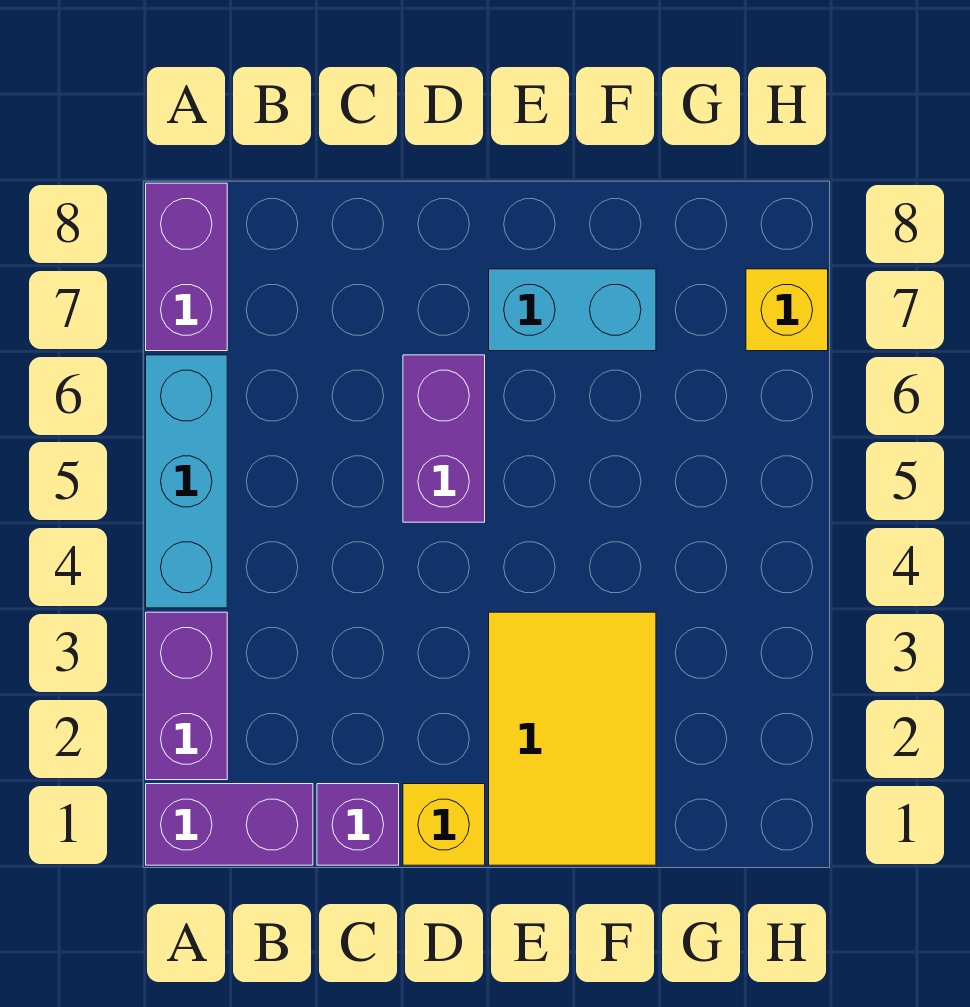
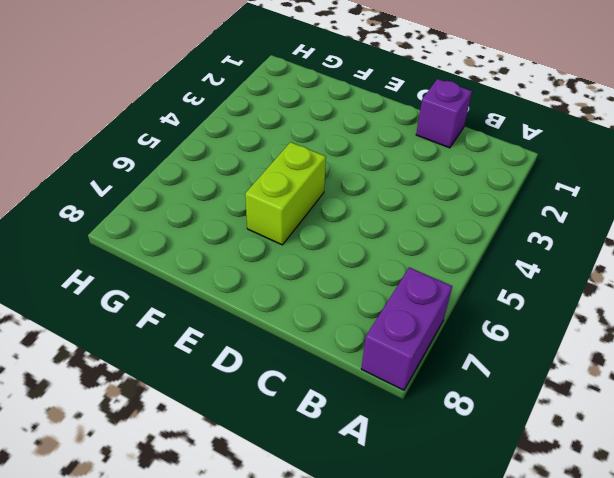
lime 1x2 brick [245,142,326,245] -> none
none -> purple 1x2 brick [146,784,313,865]
none -> purple 1x2 brick [146,612,227,780]

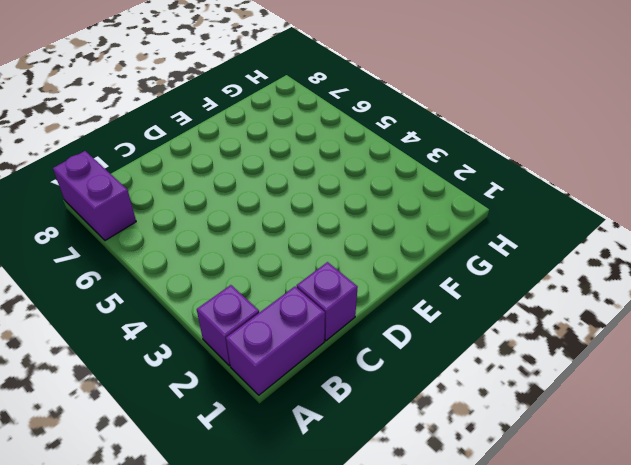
purple 1x1 brick [197,285,259,366] -> purple 1x2 brick [146,612,227,780]
none -> cyan 1x3 brick [146,355,227,608]
none -> yellow 1x1 brick [403,784,485,865]

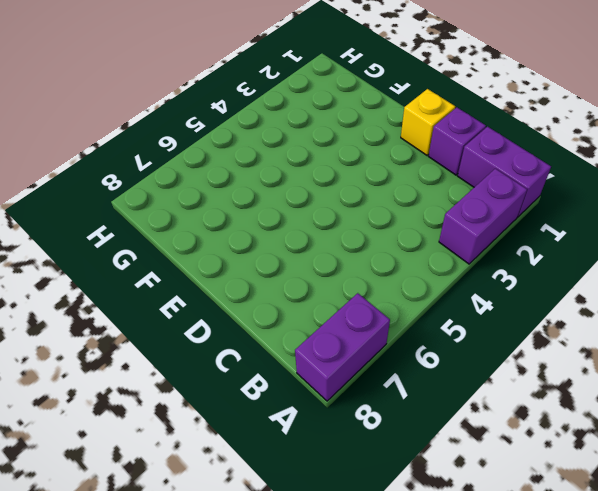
none -> cyan 1x3 brick [146,355,227,608]
none -> purple 1x2 brick [403,355,485,522]

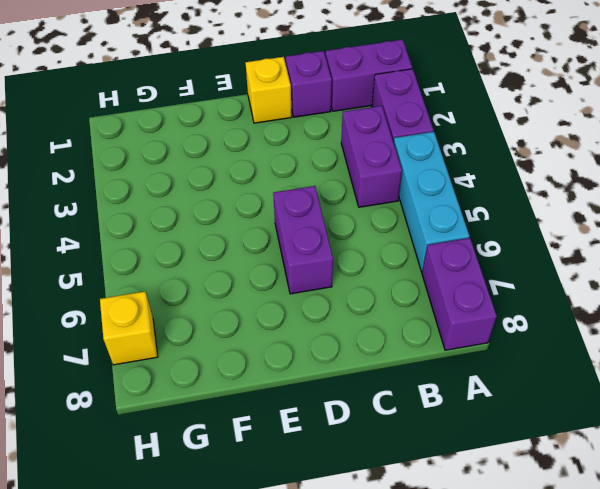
purple 1x2 brick [341,106,402,207] -> none
none -> yellow 2x3 tile [489,612,656,865]
none -> cyan 1x2 brick [489,269,656,351]

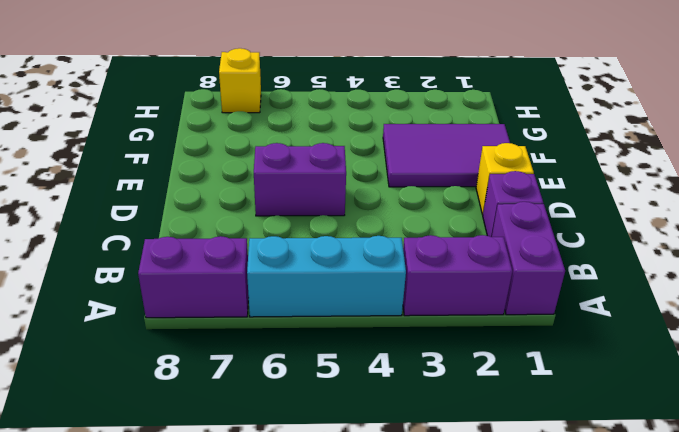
purple 2x3 tile [383,124,510,187] -> yellow 2x3 tile [489,612,656,865]
none -> cyan 1x2 brick [489,269,656,351]

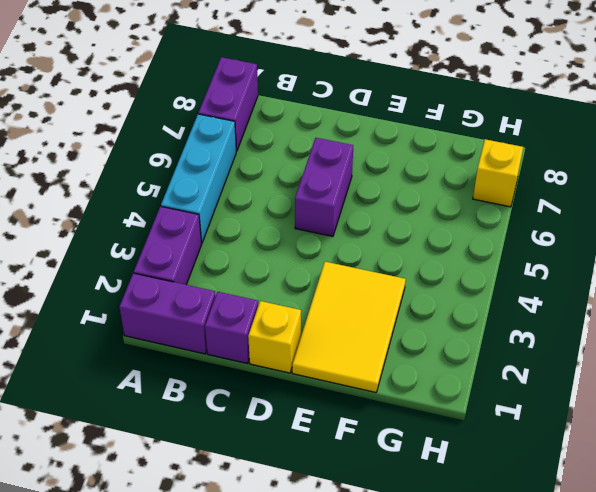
none -> cyan 1x2 brick [489,269,656,351]

